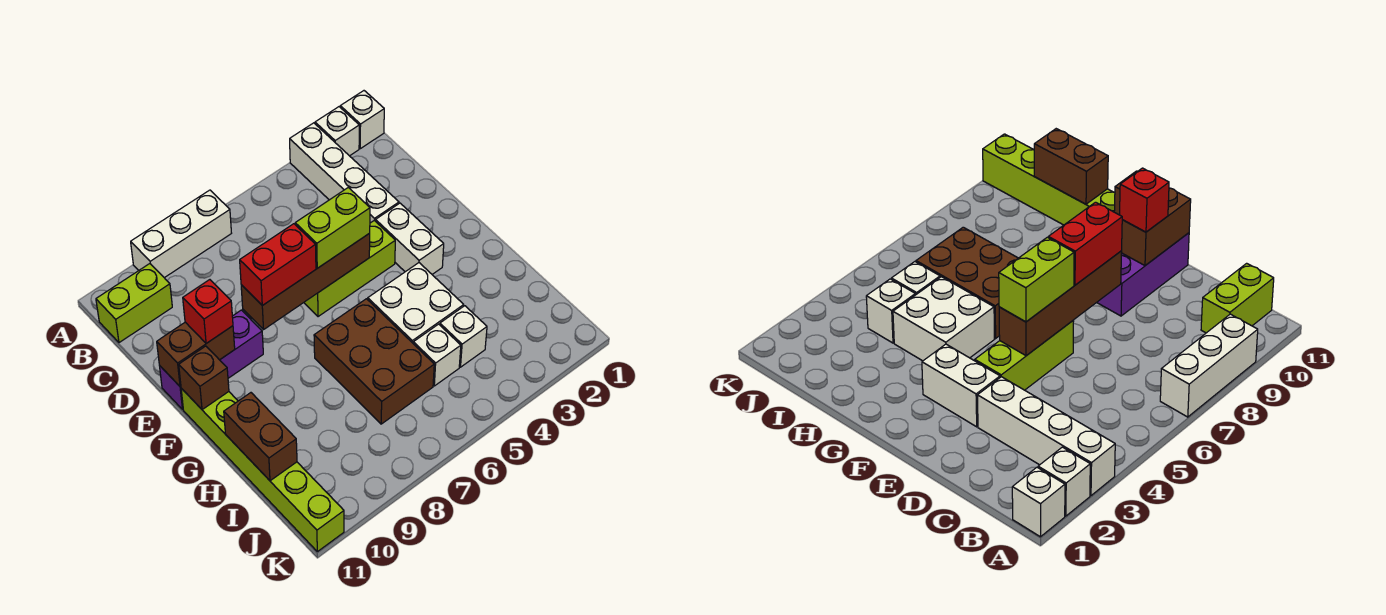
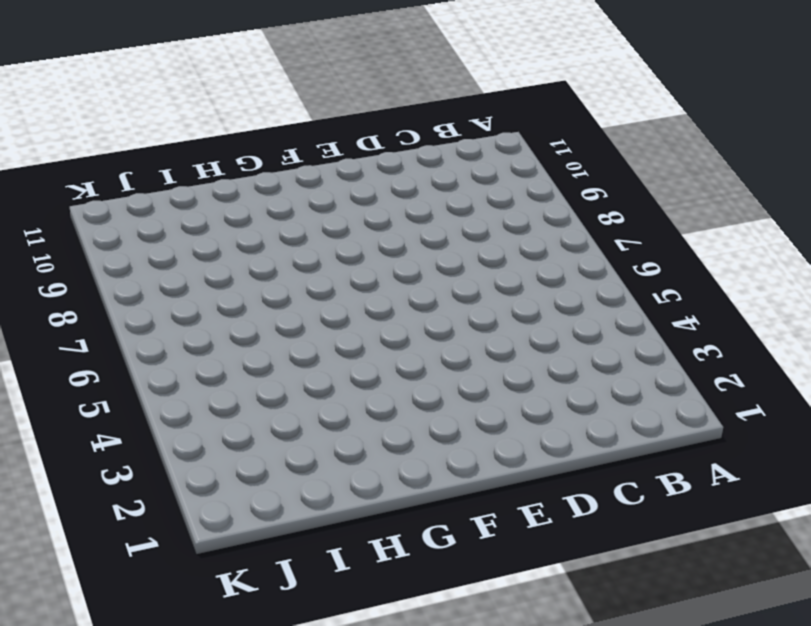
none -> white 1x1 brick [340,91,384,149]
none -> white 1x1 brick [315,107,359,156]
none -> white 1x4 brick [290,123,399,223]

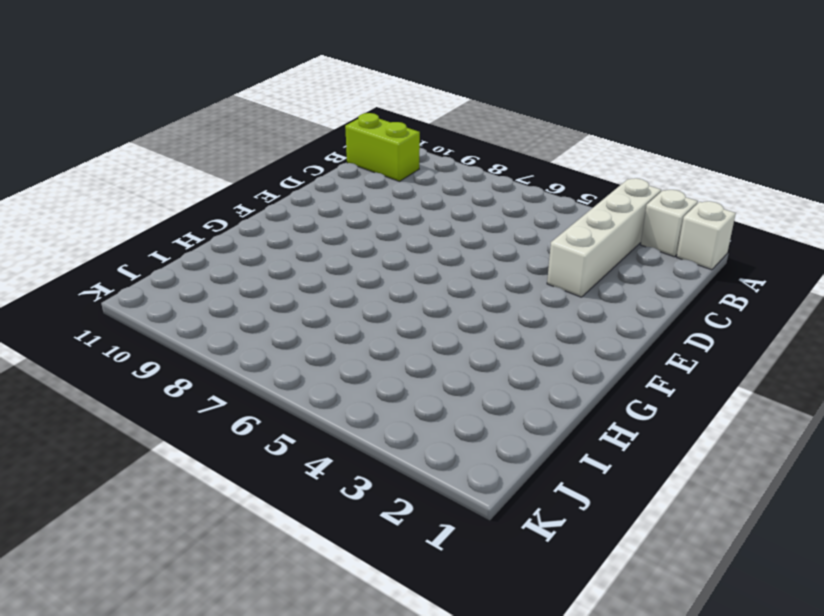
none -> white 1x3 brick [131,190,231,278]
none -> white 1x2 brick [376,203,444,274]
none -> lime 1x3 brick [304,220,395,317]

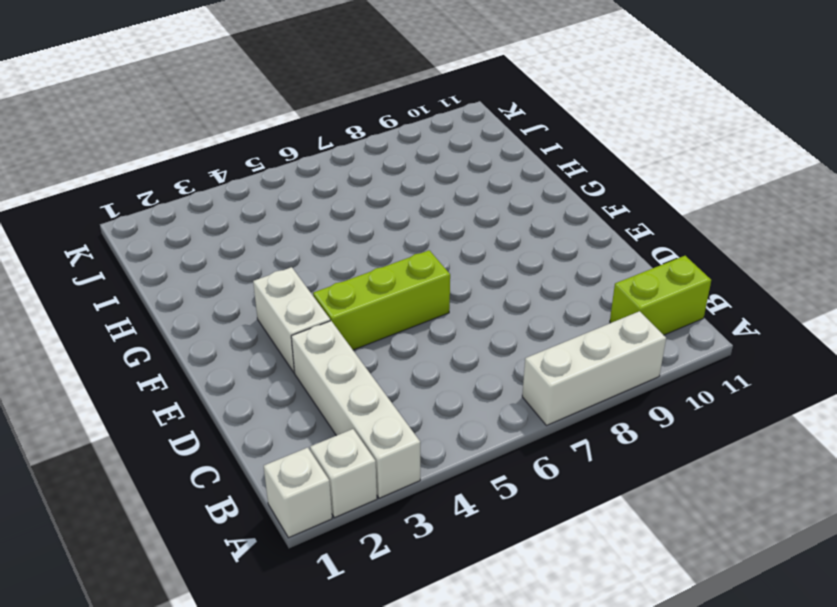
none -> purple 1x3 brick [160,310,263,409]
none -> lime 1x6 brick [181,388,344,552]
none -> white 2x2 brick [368,263,464,343]

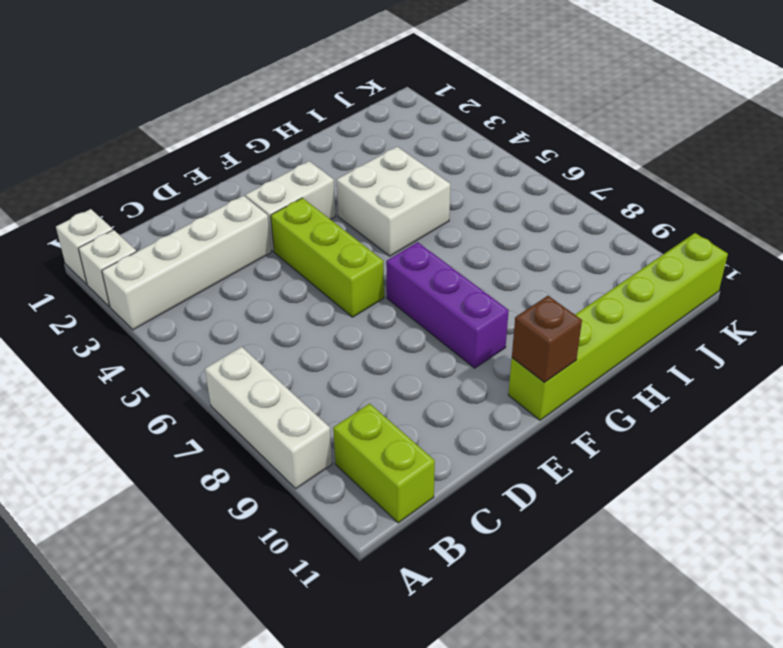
purple 1x3 brick [386,242,509,368] -> purple 1x3 brick moved to [160,310,263,409]
none -> brown 2x3 brick [314,299,434,424]
none -> white 1x1 brick [440,306,487,367]
none -> white 1x1 brick [413,324,461,386]

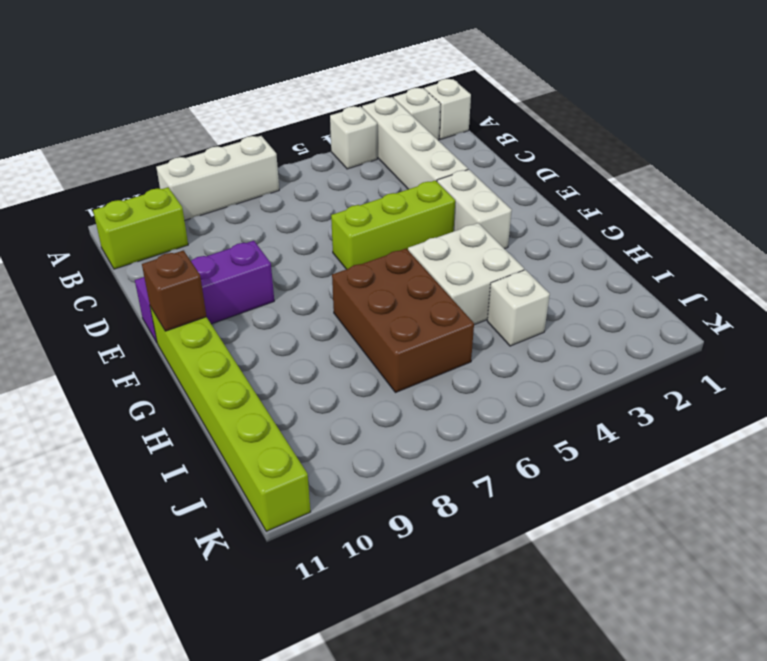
white 1x1 brick [330,106,377,169] -> white 1x1 brick moved to [413,324,461,386]
none -> brown 1x4 brick [241,233,370,329]
none -> brown 1x2 brick [157,322,235,387]
none -> brown 1x2 brick [224,393,297,481]

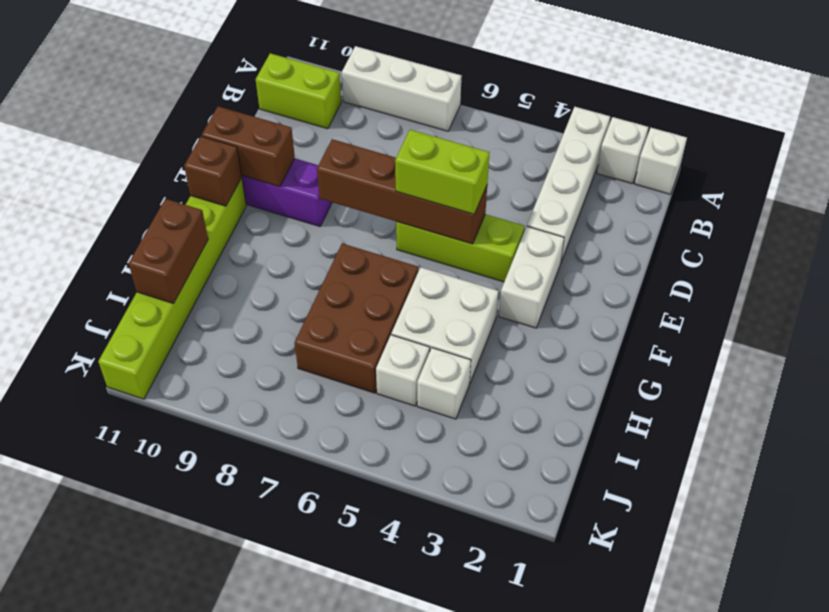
none -> red 1x2 brick [240,224,316,306]
none -> red 1x1 brick [183,280,233,343]

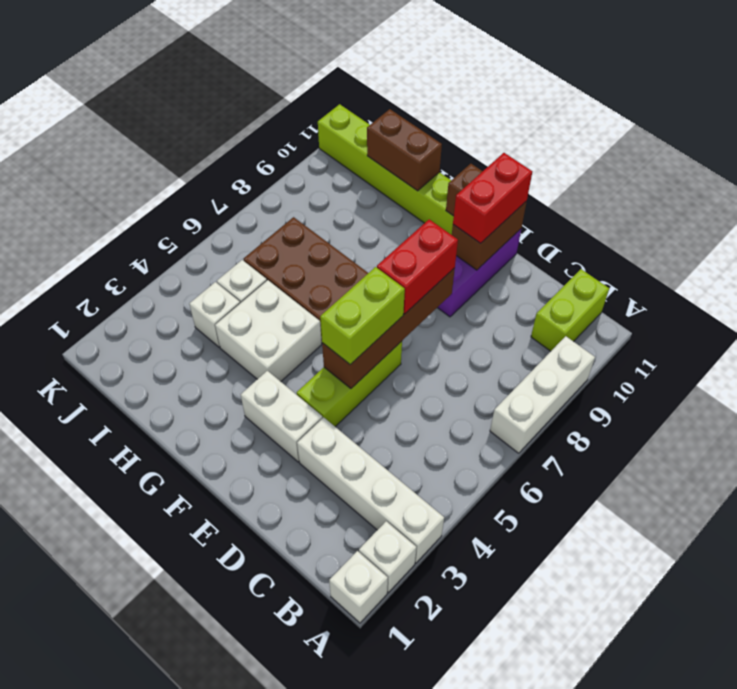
red 1x2 brick [453,153,532,243] -> red 1x1 brick [183,280,233,343]

